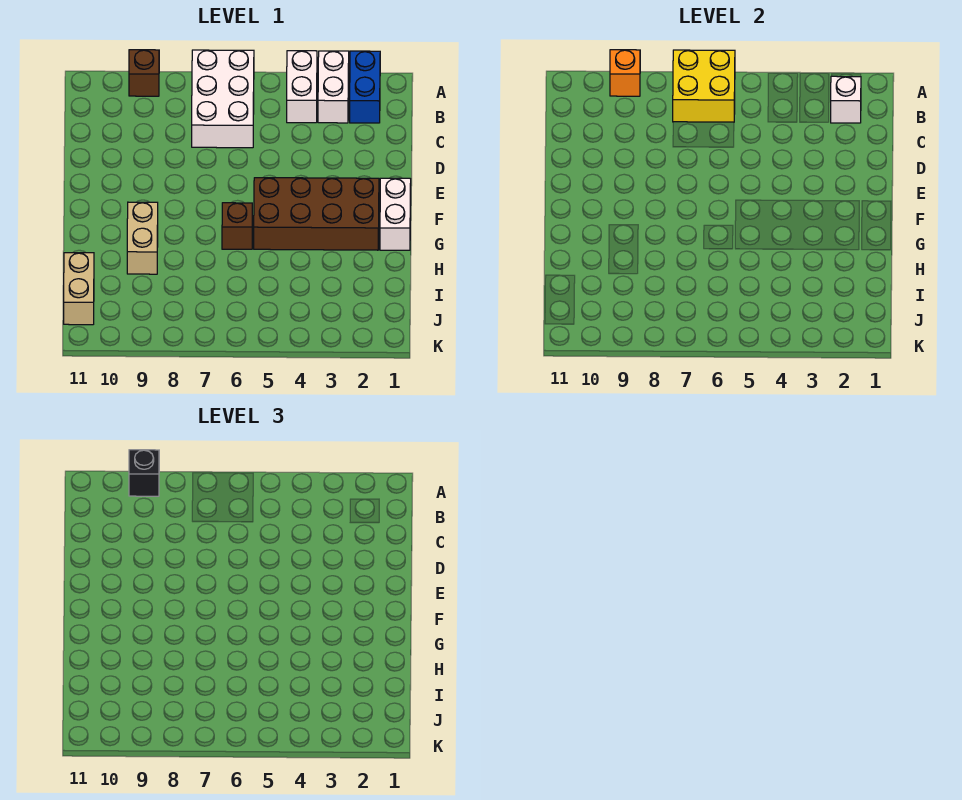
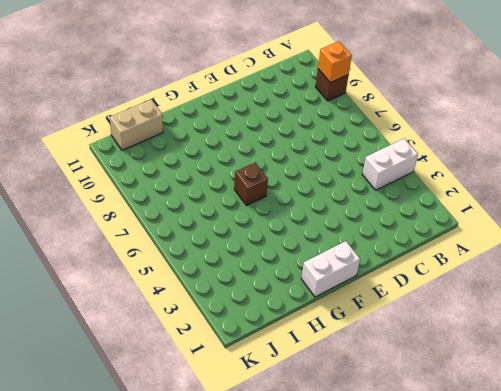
none -> blue 1x2 brick [350,51,380,123]
none -> white 1x2 brick [318,51,349,123]
none -> white 2x3 brick [192,50,254,148]

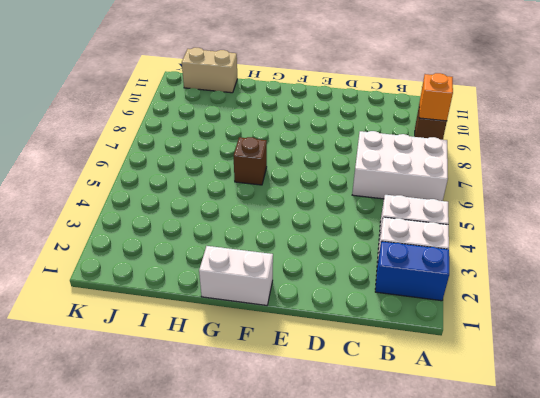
none -> brown 2x4 brick [254,178,379,250]
none -> tan 1x2 brick [127,202,158,274]
none -> yellow 2x2 brick [673,50,735,122]

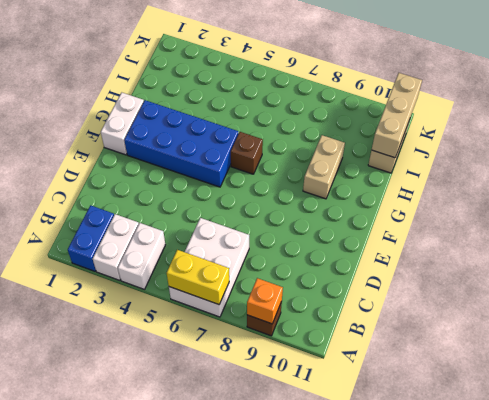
yellow 1x2 brick [167,250,229,305] -> yellow 2x2 brick [673,50,735,122]
blue 2x4 brick [124,100,239,187] -> brown 2x4 brick [254,178,379,250]
tan 1x3 brick [372,73,422,158] -> none
none -> white 1x1 brick [831,76,861,123]
none -> black 1x1 brick [129,450,159,496]

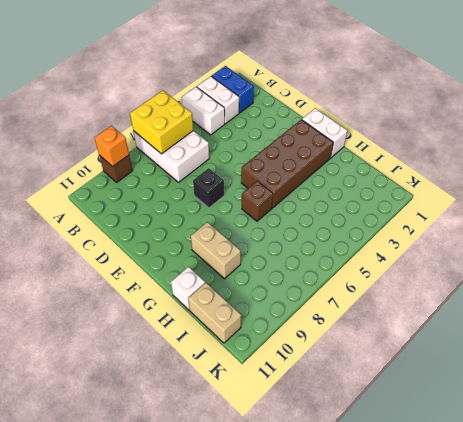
black 1x1 brick [193,168,224,208] -> black 1x1 brick moved to [129,450,159,496]
white 1x1 brick [171,267,205,310] -> white 1x1 brick moved to [831,76,861,123]

